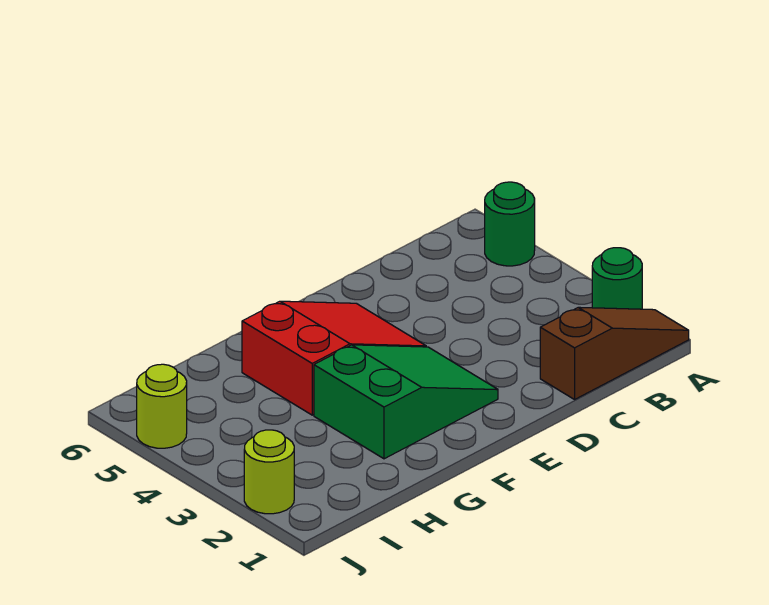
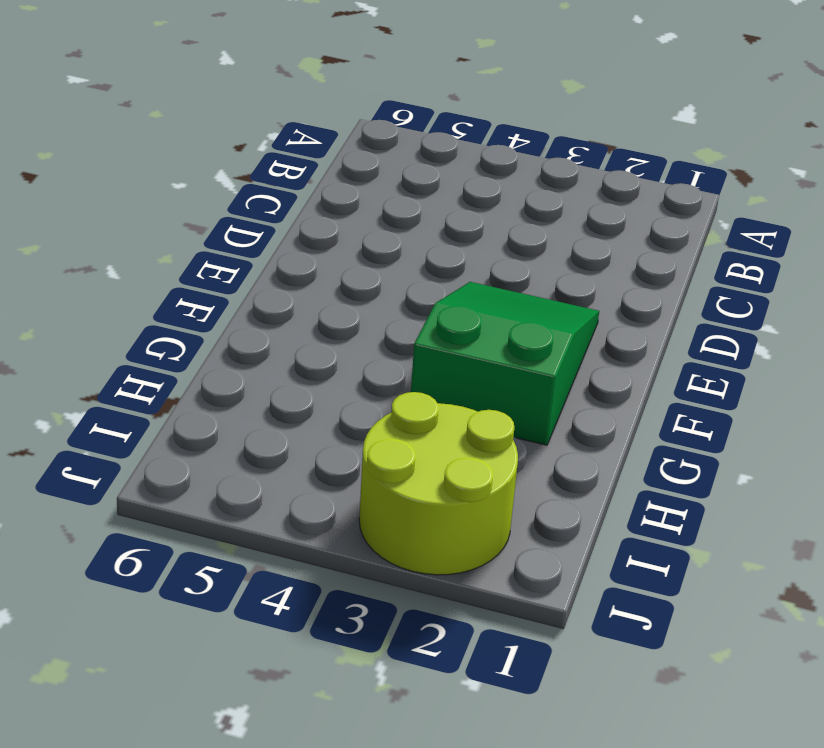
lime 2x2 round brick [359,392,518,575] -> lime 1x1 round brick [244,430,294,514]
none -> brown 1x3 slope [540,307,689,399]
none -> green 1x1 round brick [592,248,642,309]

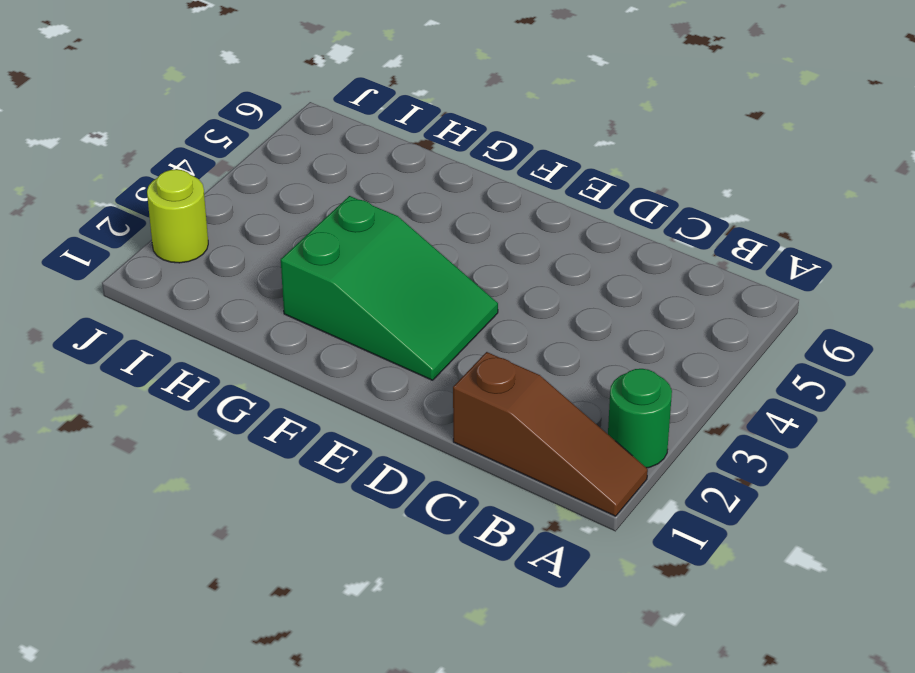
none -> green 1x1 round brick [485,182,535,266]
none -> red 2x3 slope [242,301,426,415]

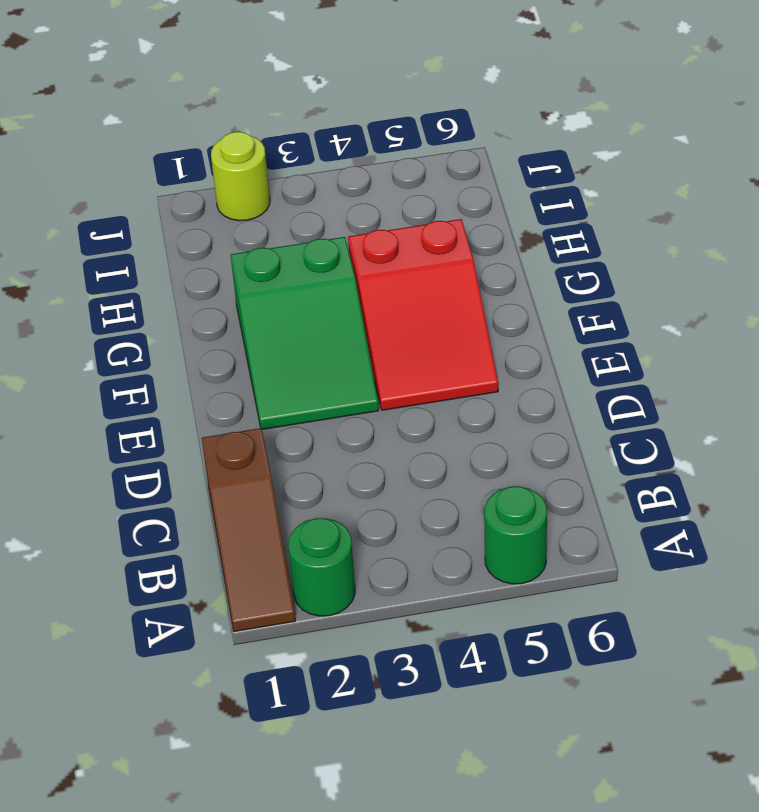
none -> lime 1x1 round brick [137,364,187,448]

